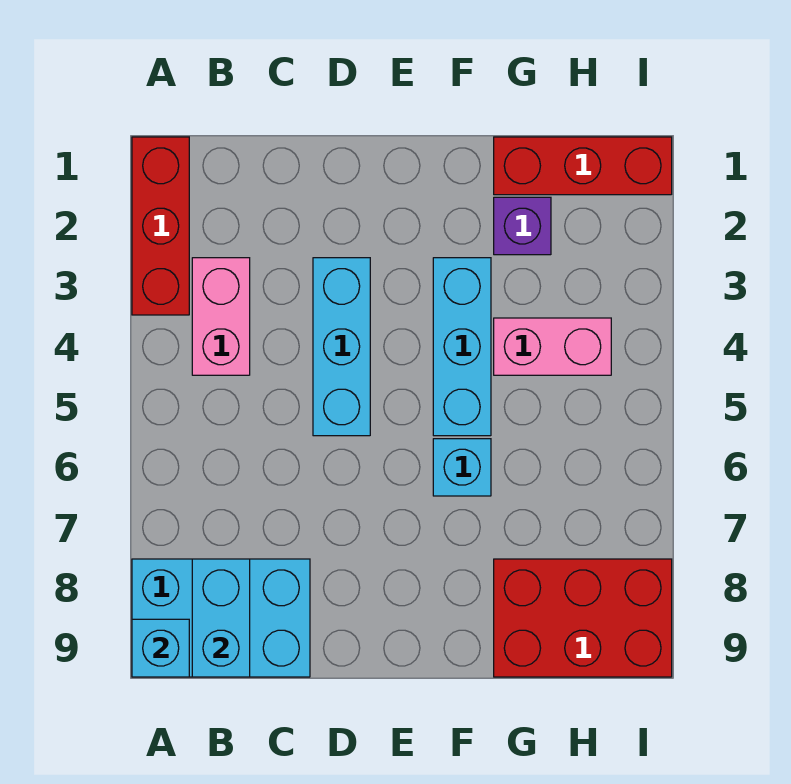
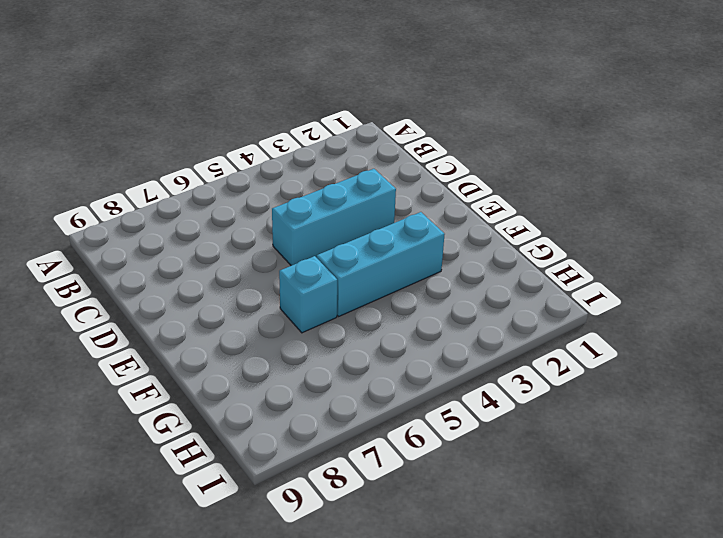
none -> red 1x3 brick [132,137,189,315]
none -> cyan 2x3 brick [132,559,310,677]
none -> pink 1x2 brick [192,258,250,375]

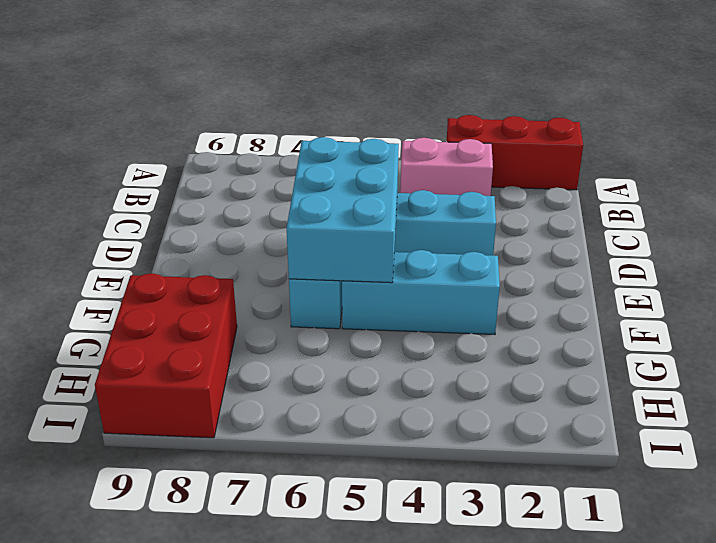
cyan 2x3 brick [286,137,399,283] -> cyan 2x3 brick moved to [132,559,310,677]
none -> red 1x3 brick [494,137,672,195]
none -> purple 1x1 brick [494,197,551,255]
none -> pink 1x2 brick [494,318,611,375]

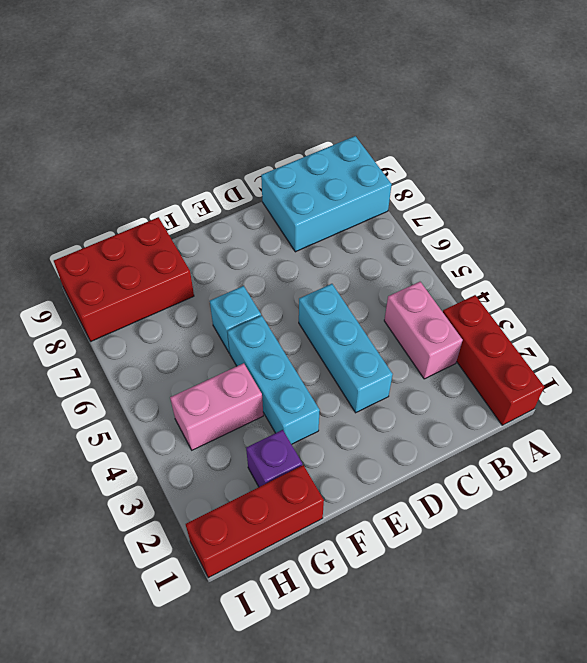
none -> cyan 1x1 brick [132,619,189,677]
none -> cyan 1x2 brick [192,559,250,677]

